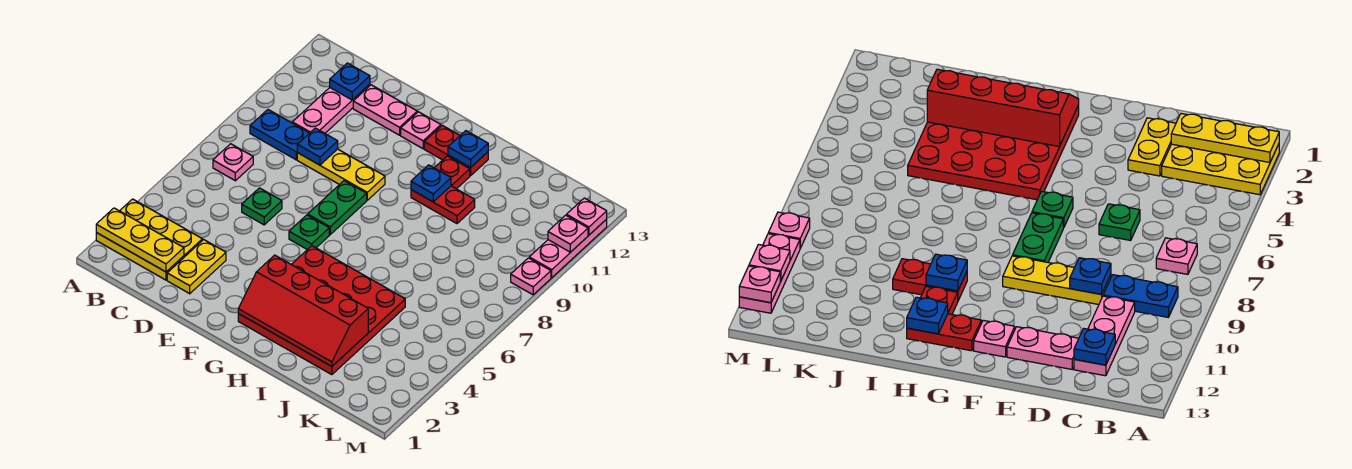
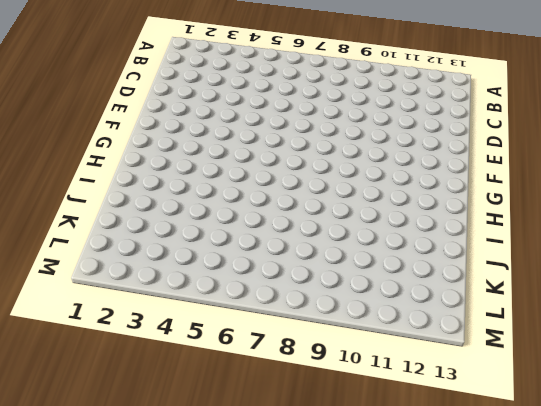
none -> yellow 2x3 plate [96,199,202,280]
none -> pink 1x1 plate [213,144,253,181]
none -> blue 1x2 plate [250,110,309,160]

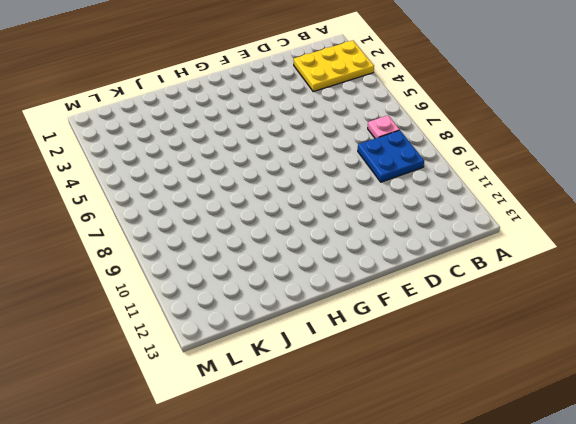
blue 2x2 plate [358,130,424,182] -> blue 1x2 plate [250,110,309,160]
none -> pink 1x3 plate [292,84,370,133]
none -> yellow 1x2 plate [167,240,226,294]
none -> green 1x1 plate [242,188,282,225]

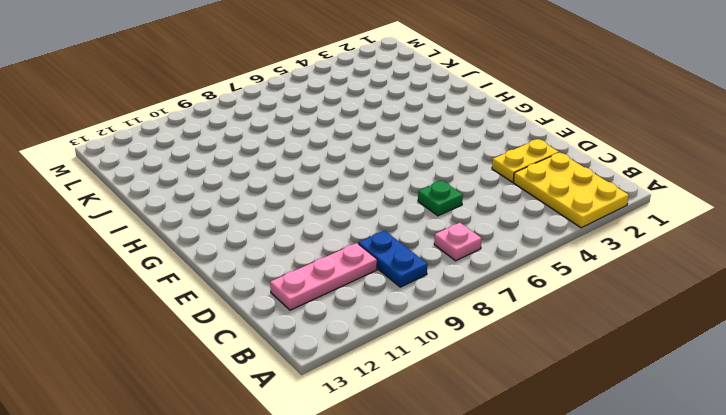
none -> yellow 1x3 plate [297,149,385,200]
none -> pink 1x2 plate [353,85,417,135]
none -> green 1x1 plate [289,215,329,250]

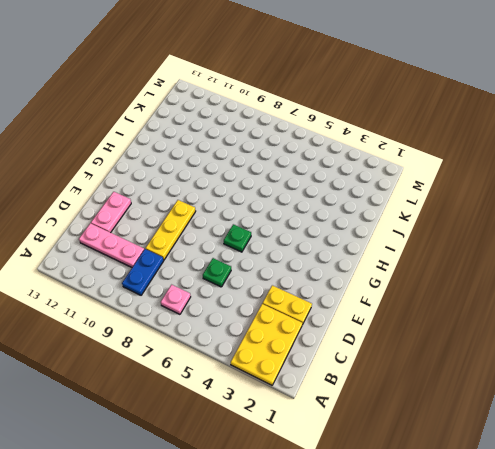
none -> green 1x2 plate [308,181,367,235]
none -> pink 1x1 plate [401,112,441,149]
none -> red 4x4 plate [238,246,405,375]

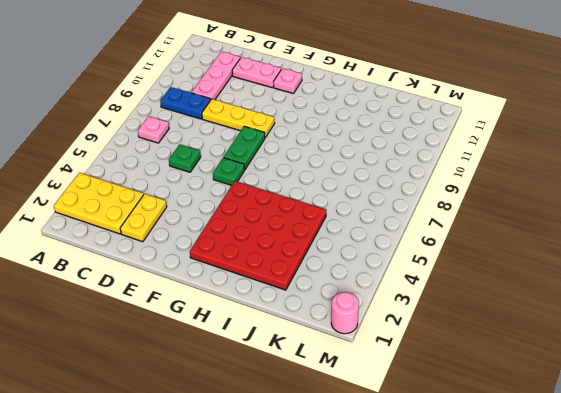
pink 1x1 round brick [331,292,359,334] -> none
none -> red 1x2 plate [424,125,488,176]
none -> red 1x2 plate [411,186,475,224]
none -> red 1x1 plate [435,156,470,189]

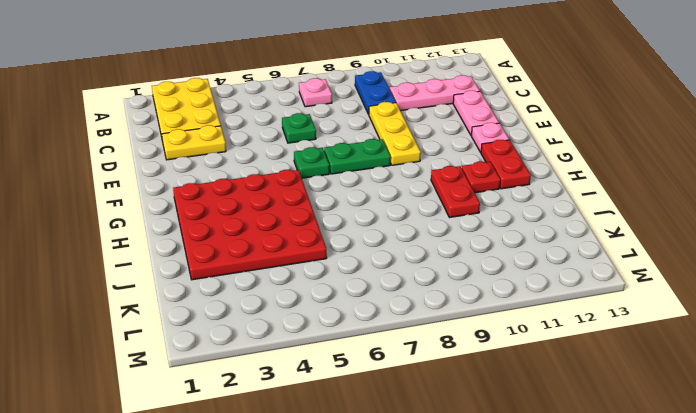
none -> pink 1x1 plate [511,258,551,295]
none -> pink 1x3 plate [529,219,607,278]
none -> yellow 1x3 plate [96,208,184,272]

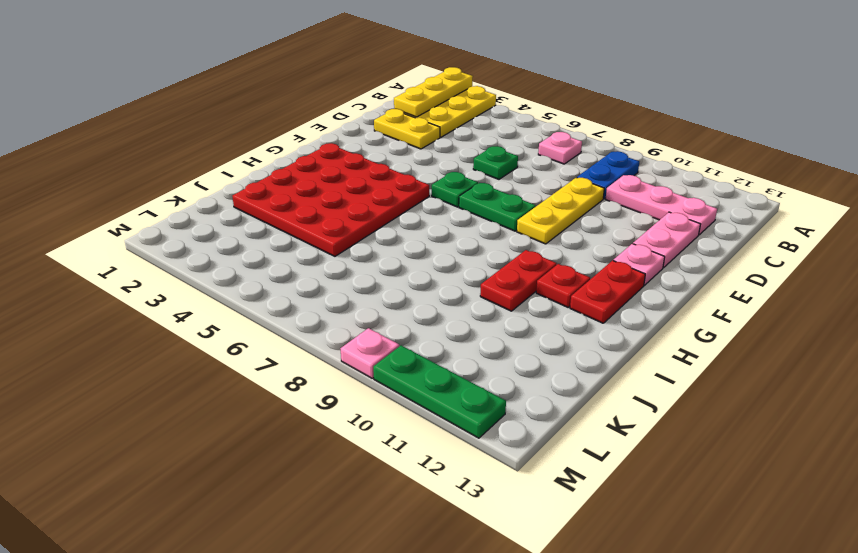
green 1x3 plate [373,345,506,438] -> pink 1x3 plate [529,219,607,278]
none -> blue 1x1 plate [330,63,370,100]
none -> blue 1x1 plate [297,128,338,165]
none -> red 2x4 slope [238,255,368,366]

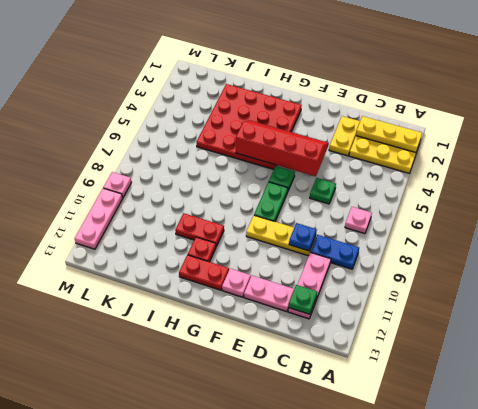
green 1x1 plate [289,285,317,314] -> blue 1x1 plate [330,63,370,100]
red 2x4 slope [236,120,329,176] -> red 2x4 slope moved to [238,255,368,366]
none -> blue 1x1 plate [411,165,451,202]
none -> blue 1x1 plate [448,131,488,168]
none -> pink 1x1 plate [548,215,588,252]

